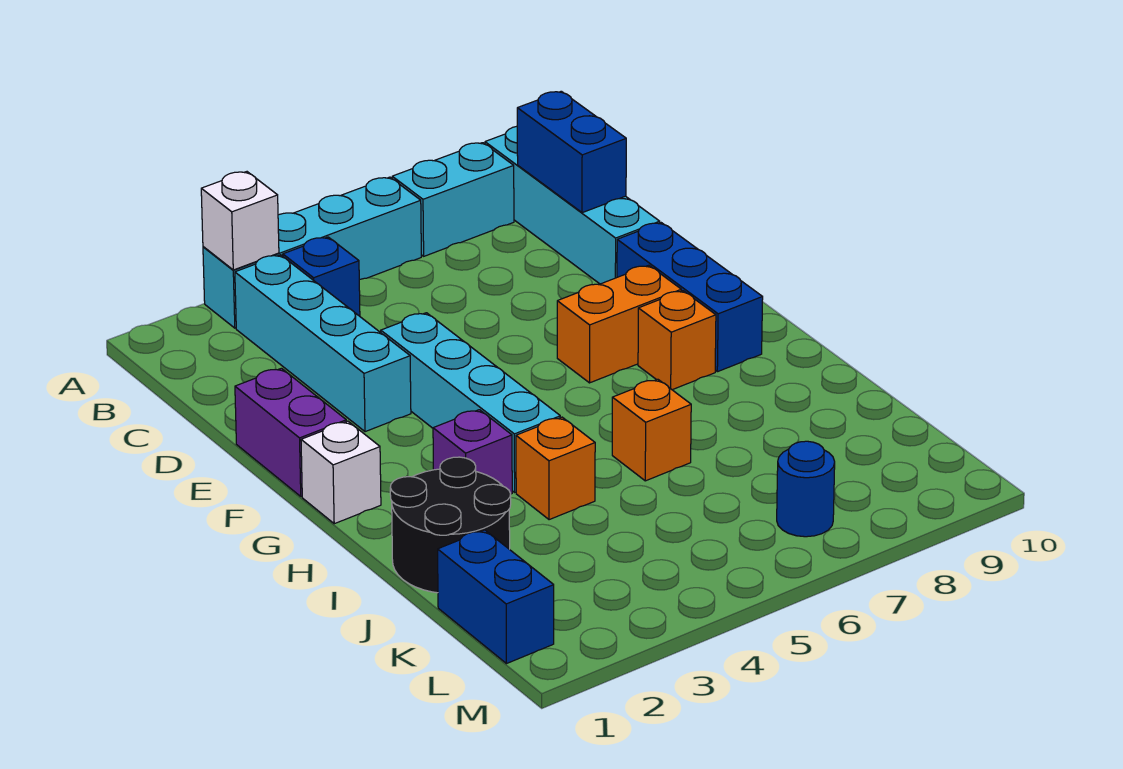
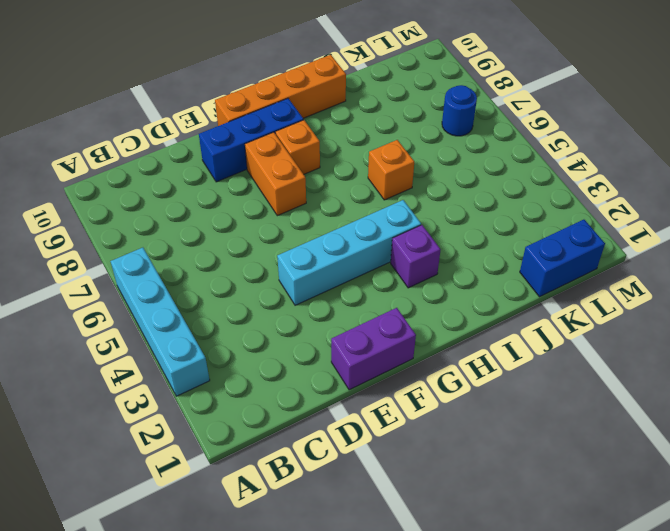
orange 1x4 brick [215,55,346,126] -> none
none -> cyan 1x2 brick [392,143,514,256]
none -> cyan 1x4 brick [485,126,660,284]
none -> cyan 1x4 brick [235,255,411,432]

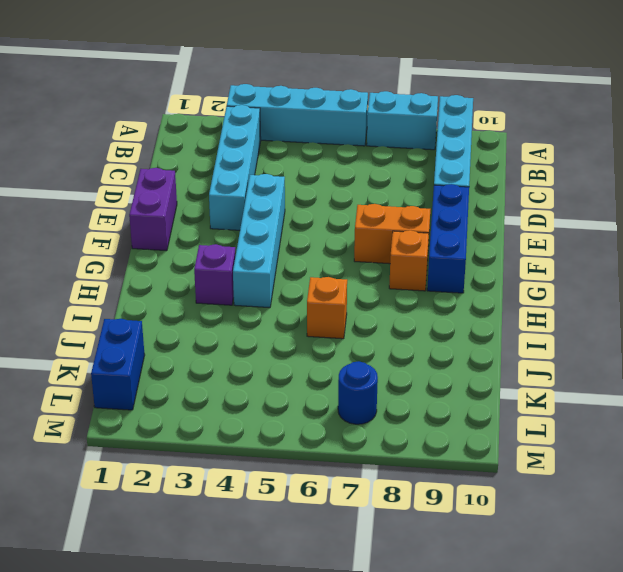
none -> blue 1x1 brick [283,237,360,316]
none -> white 1x1 brick [301,421,381,524]
none -> black 2x2 round brick [390,457,511,593]

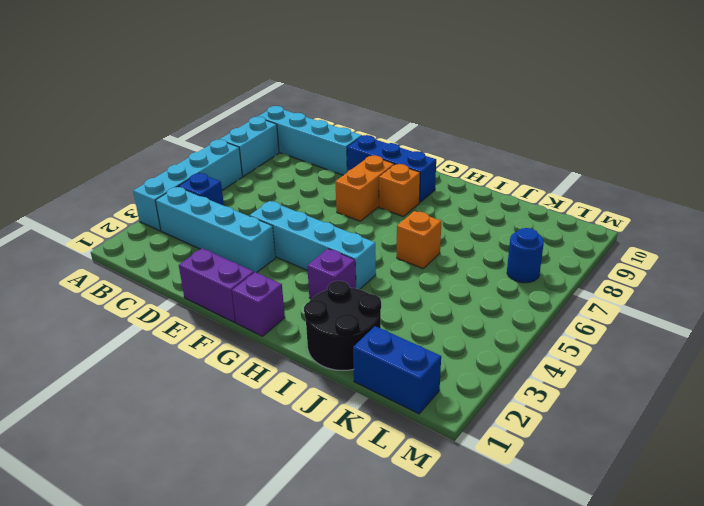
purple 1x1 brick [232,272,285,336] -> white 1x1 brick [301,421,381,524]
none -> orange 1x1 brick [516,417,595,520]
none -> white 1x1 brick [201,172,279,270]
none -> blue 1x2 brick [517,91,626,213]

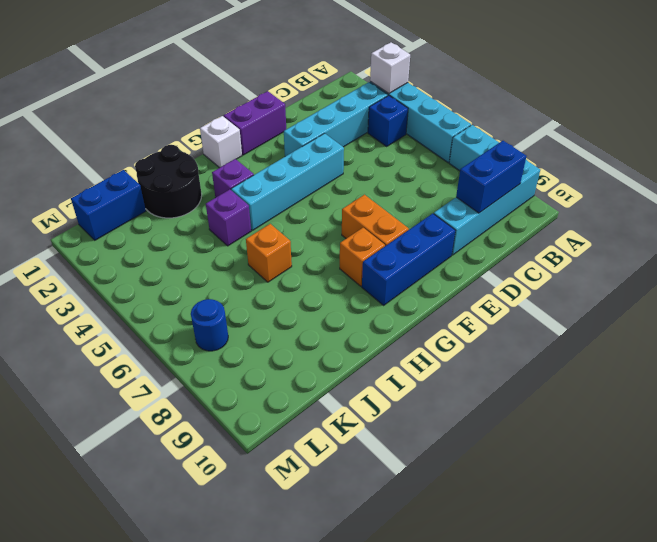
purple 1x1 brick [206,189,251,246] -> orange 1x1 brick [516,417,595,520]

